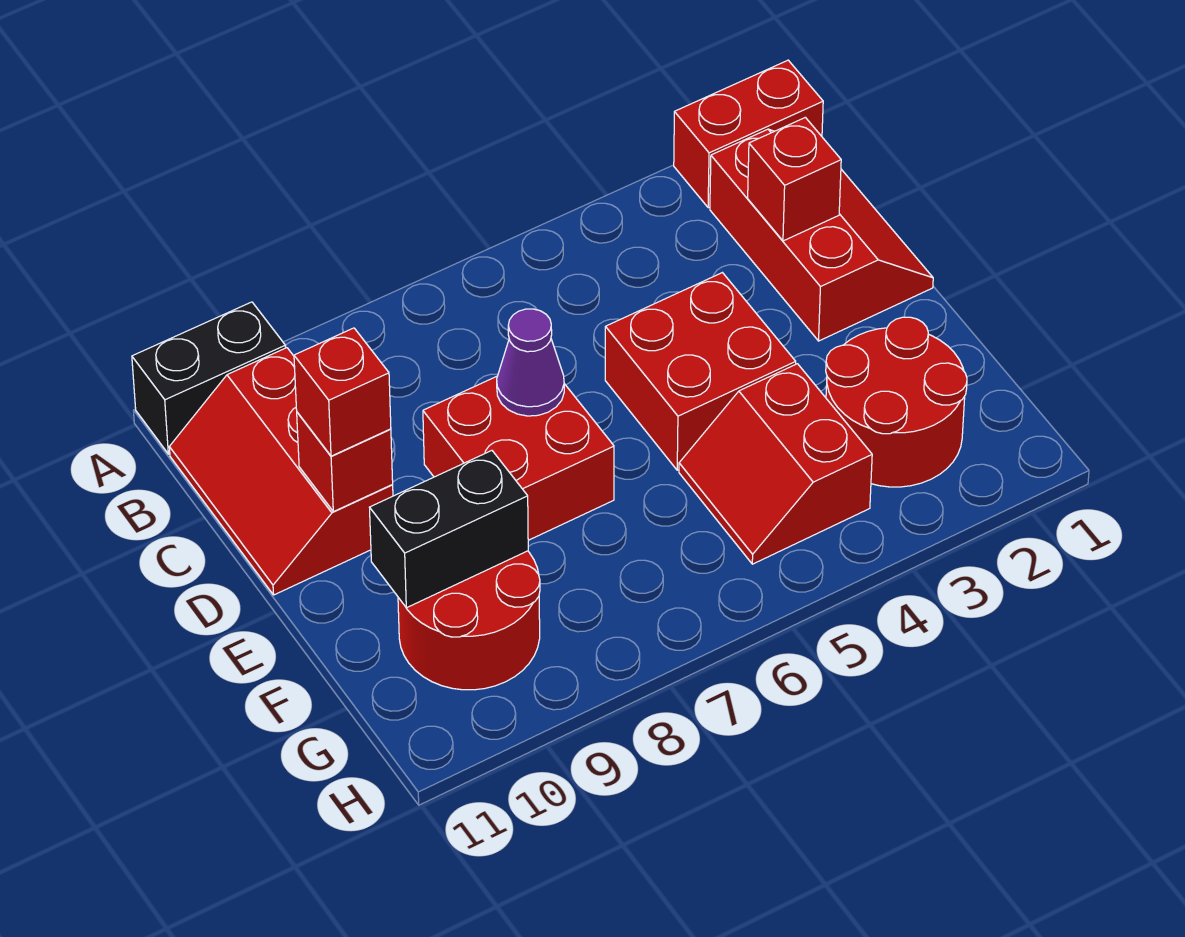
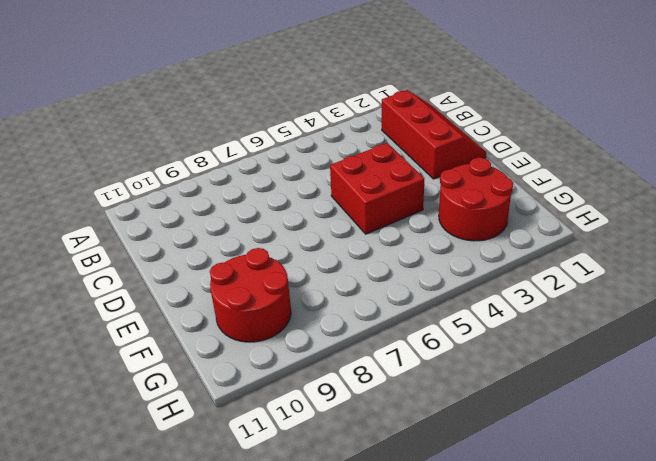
none -> red 1x2 brick [674,60,823,208]
none -> black 1x2 brick [132,302,286,454]
none -> red 2x3 slope [169,348,393,595]

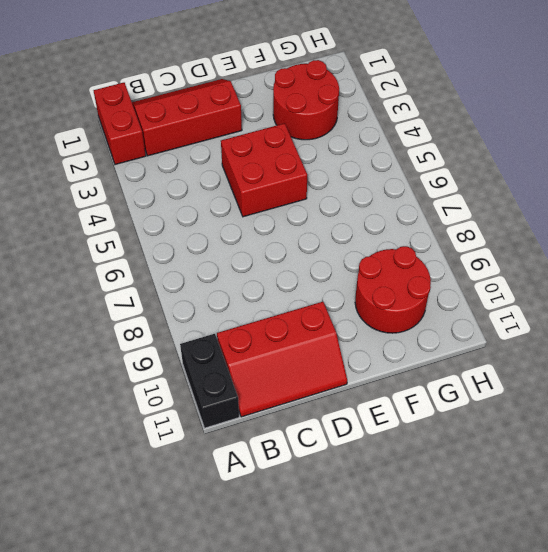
none -> red 2x2 brick [423,376,614,540]
none -> red 2x2 slope [679,364,872,564]
none -> red 1x1 brick [748,117,841,241]

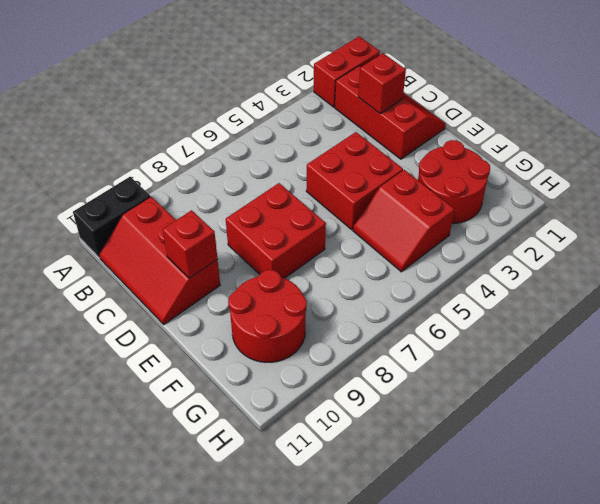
none -> purple 1x1 cone [497,309,564,416]
none -> black 1x2 brick [370,451,528,608]
none -> red 1x1 brick [294,328,391,456]

